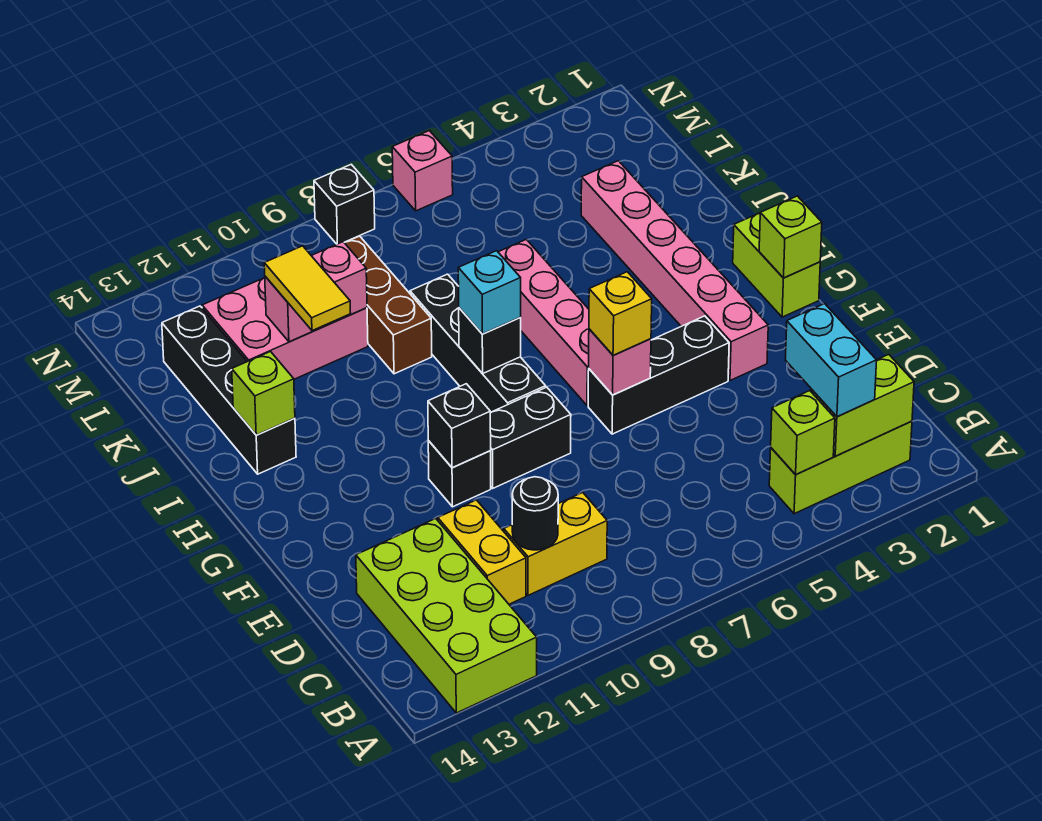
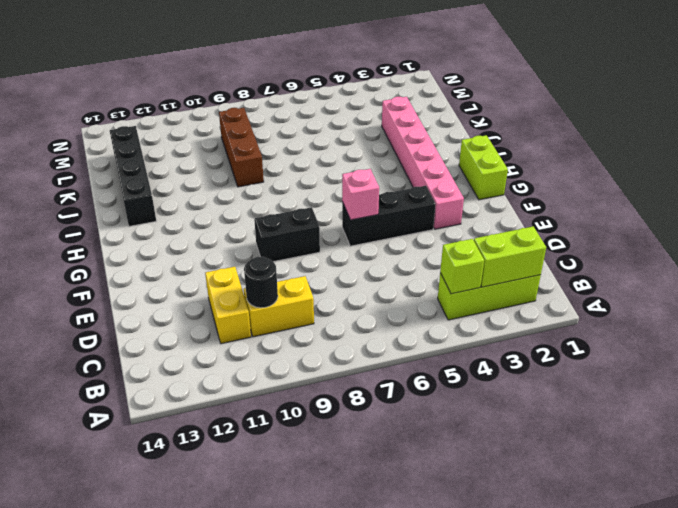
none -> lime 2x4 brick [356,519,537,713]
none -> black 1x1 brick [428,441,491,507]
none -> pink 1x4 brick [498,239,589,405]

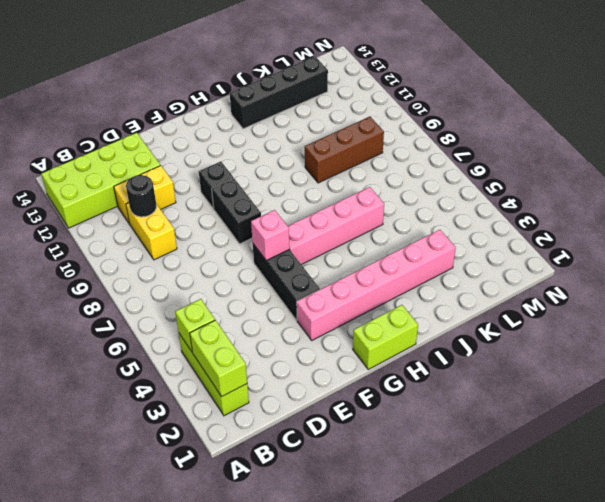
none -> black 1x4 brick [410,274,546,412]
none -> pink 2x3 brick [202,278,368,379]
none -> pink 1x1 brick [392,131,453,211]

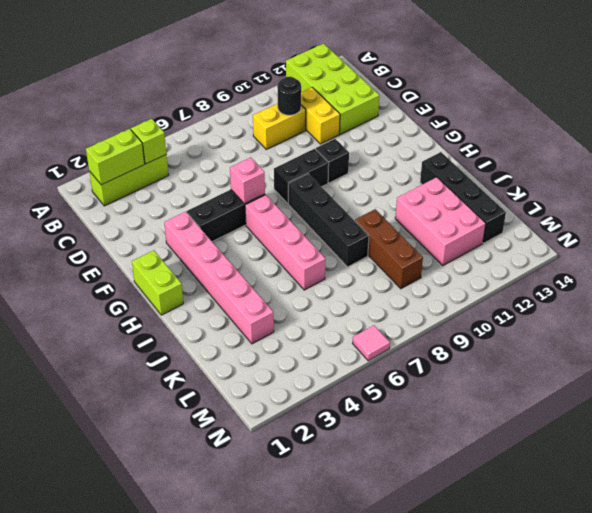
pink 2x3 brick [395,177,486,266] -> pink 2x3 brick turned to [202,278,368,379]
pink 1x1 tile [353,325,390,361] -> pink 1x1 brick [392,131,453,211]
none -> black 1x1 brick [314,164,375,244]
none -> black 1x1 brick [428,384,491,468]
none -> lime 1x1 brick [759,196,822,278]

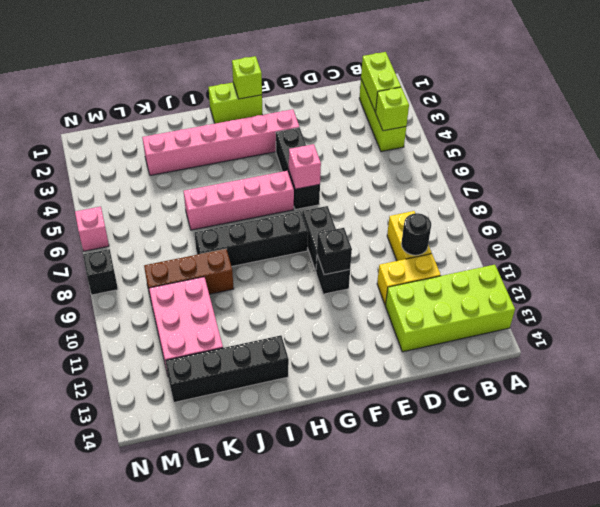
none -> black 1x1 brick [459,308,521,374]
none -> lime 1x1 brick [232,352,295,435]
none -> pink 1x2 brick [265,242,367,342]

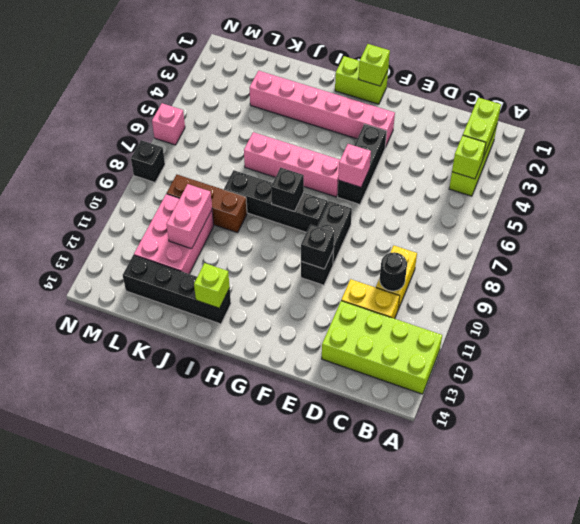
none -> cyan 1x2 brick [785,304,877,417]
none -> yellow 1x1 brick [589,272,652,356]
none -> cyan 1x1 brick [458,251,521,334]

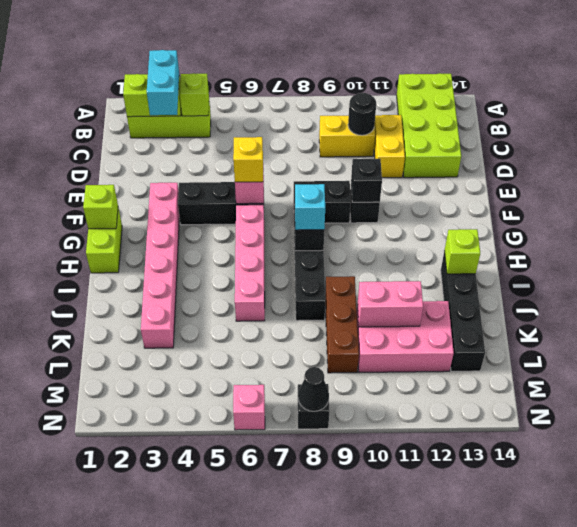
black 1x1 cone [298,367,329,411] -> none
none -> yellow 1x2 tile [264,246,351,331]

